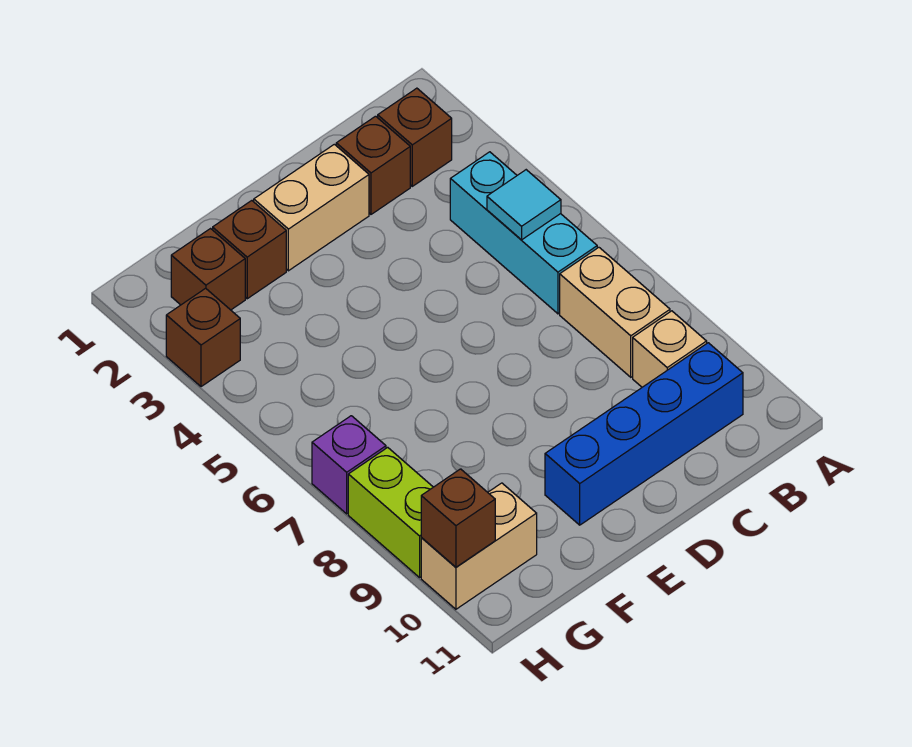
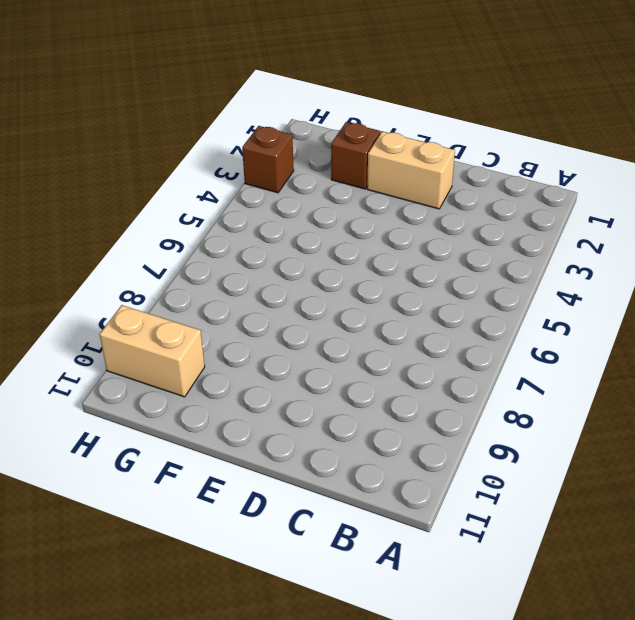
none -> brown 1x1 brick [378,88,452,186]
none -> cyan 1x3 brick [450,152,597,314]
none -> tan 1x2 brick [560,247,670,377]

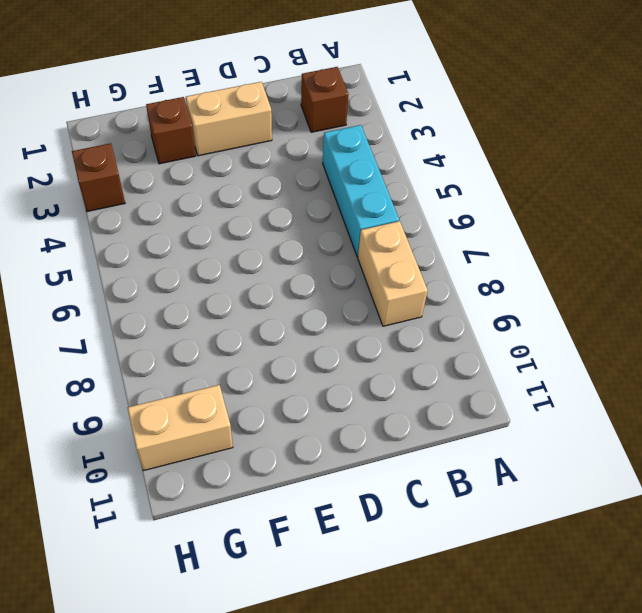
none -> tan 1x1 brick [633,311,707,387]
none -> blue 1x4 brick [545,343,743,525]
none -> brown 1x1 brick [336,116,410,214]

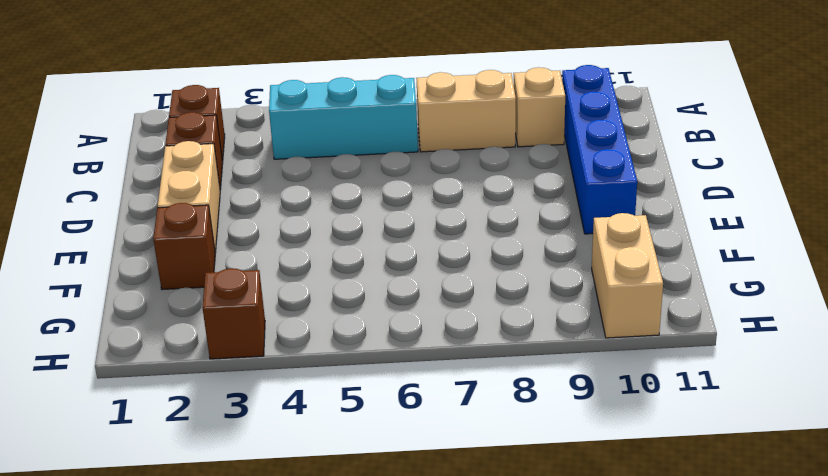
none -> brown 1x1 brick [171,229,245,310]
none -> purple 1x1 brick [312,416,386,514]
none -> lime 1x2 brick [348,447,433,577]

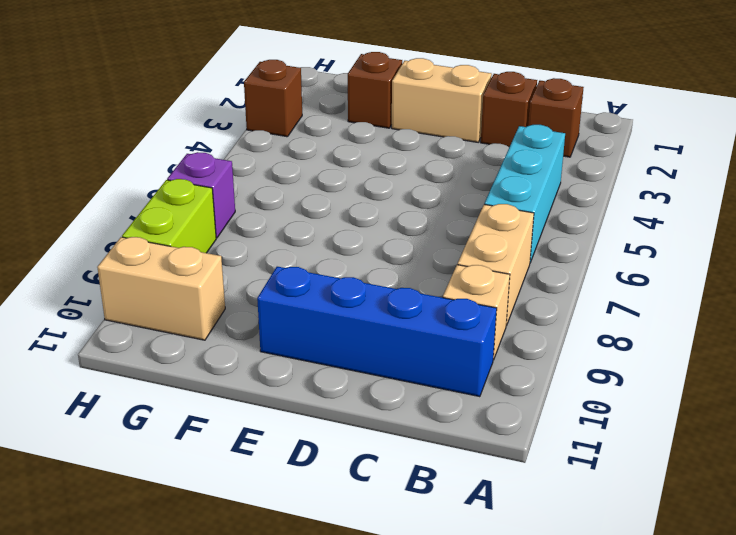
none -> brown 1x1 brick [171,229,245,310]
none -> cyan 1x1 tile [487,170,561,240]
none -> brown 1x1 brick [421,469,495,567]

